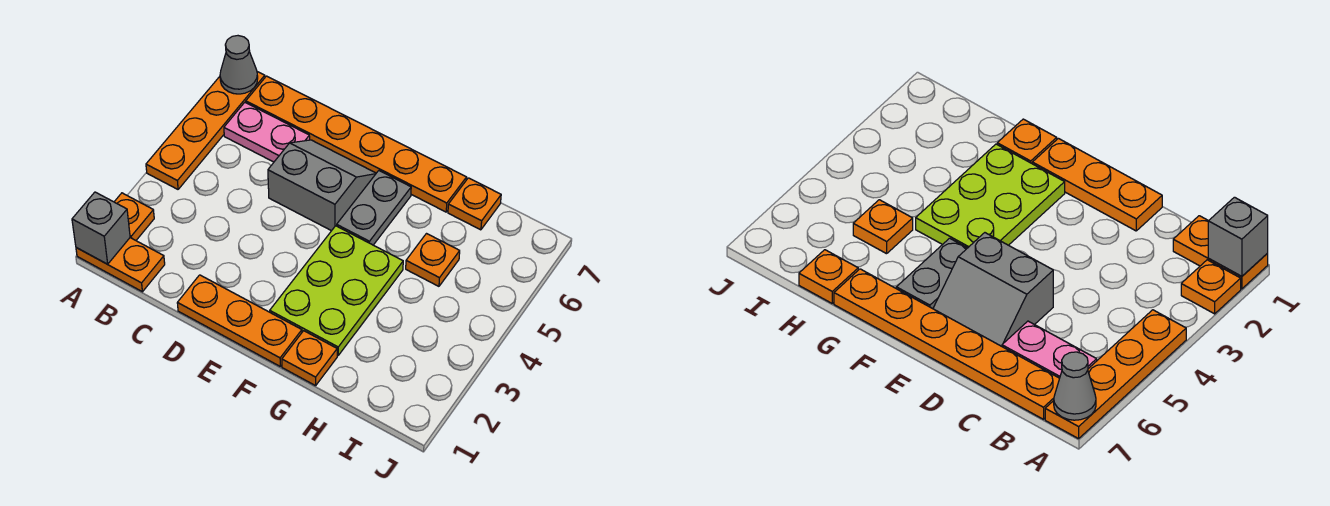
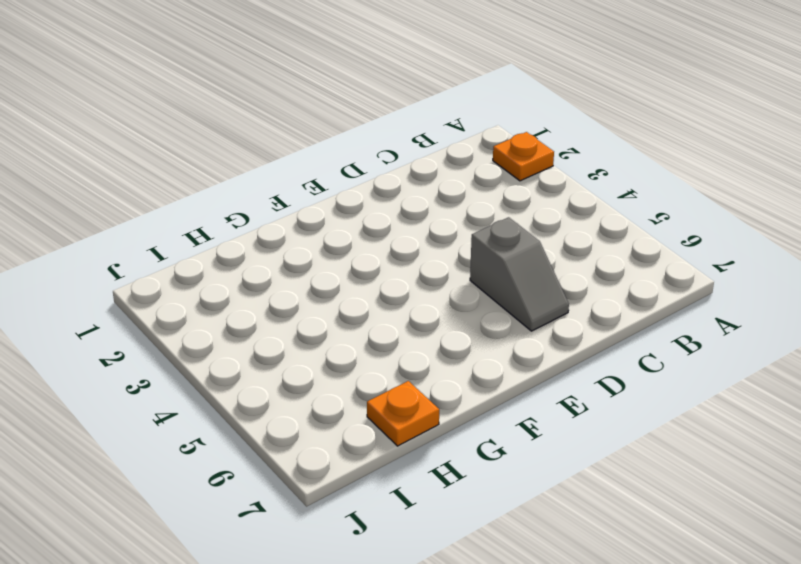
grey 1x2 slope [470,217,569,331] -> grey 2x2 slope [268,140,376,231]
none -> orange 1x2 plate [76,238,165,292]
none -> orange 1x4 plate [146,72,265,189]
none -> pink 1x2 plate [224,102,310,162]

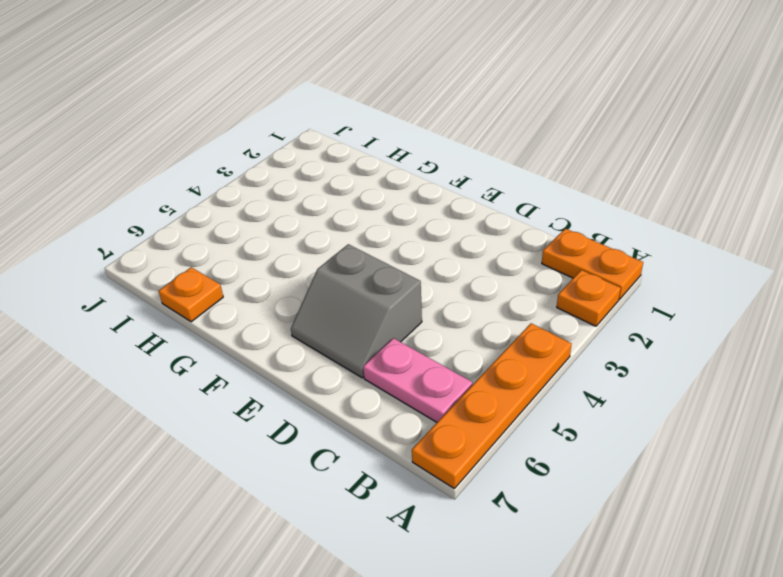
none -> orange 1x6 plate [246,76,467,212]
none -> orange 1x3 plate [177,275,302,366]
none -> lime 2x3 plate [270,226,403,355]

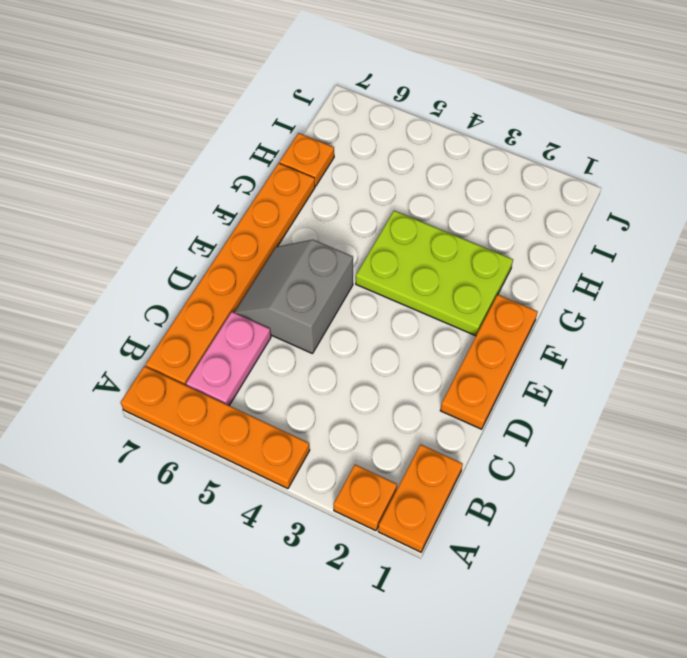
none -> grey 1x2 plate [337,171,411,245]
none -> orange 1x1 plate [282,331,337,386]
none -> orange 1x1 plate [406,234,460,286]

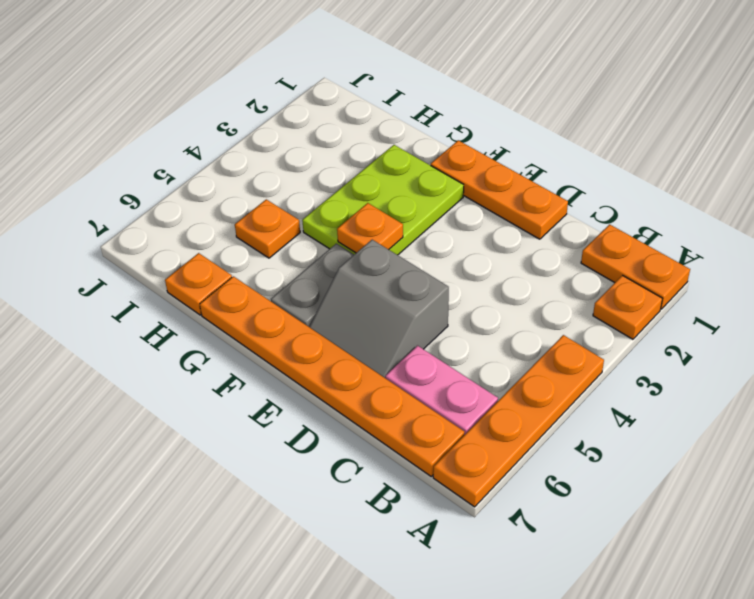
orange 1x1 plate [337,203,403,253] -> orange 1x1 plate moved to [282,331,337,386]
none -> grey 1x1 brick [72,192,130,264]
none -> grey 1x1 cone [220,36,258,94]

